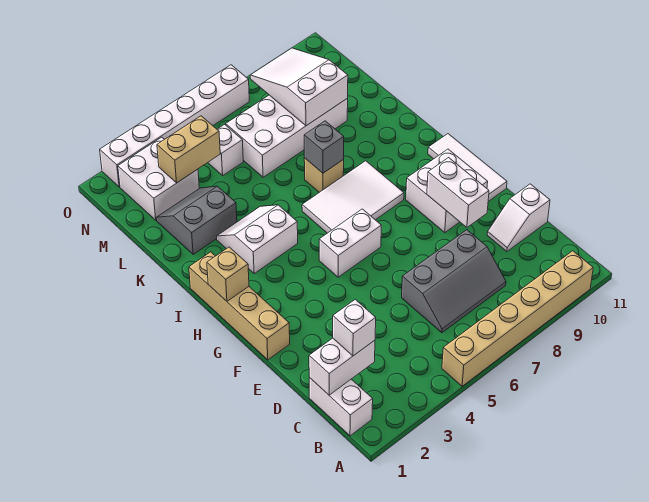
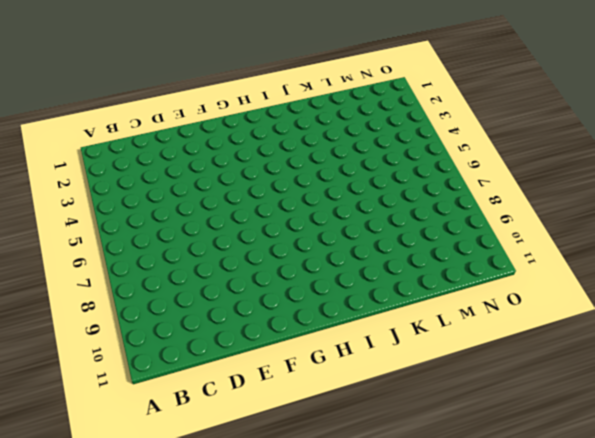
none -> tan 1x6 brick [442,251,593,386]
none -> white 1x2 brick [309,378,373,436]
none -> grey 2x3 slope [402,230,506,333]

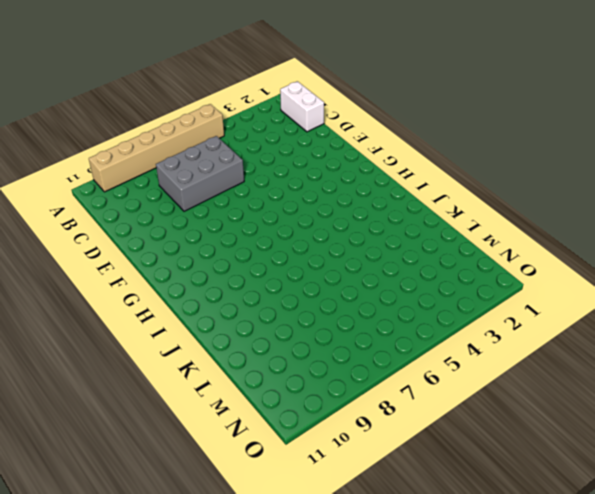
grey 2x3 brick [156,136,244,211] -> grey 2x3 slope [402,230,506,333]
none -> white 1x2 slope [487,184,550,251]
none -> tan 1x4 brick [189,252,290,360]
none -> white 2x2 brick [406,149,488,233]

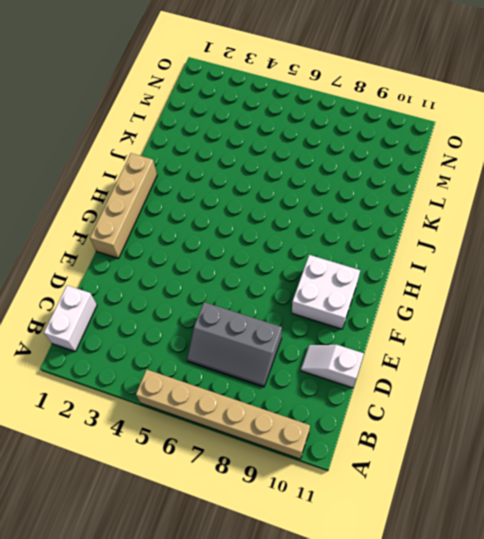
none -> white 1x3 tile [428,134,507,201]
none -> white 1x2 brick [319,209,381,277]
none -> white 2x3 tile [302,161,404,233]

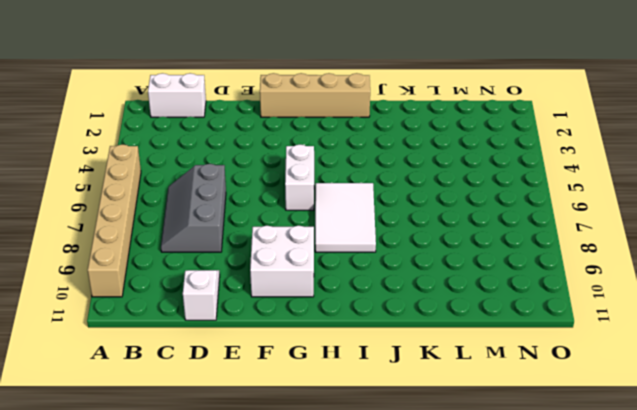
none -> white 1x3 tile [428,134,507,201]
none -> white 2x2 slope [217,205,298,273]
none -> tan 1x1 brick [304,158,344,192]

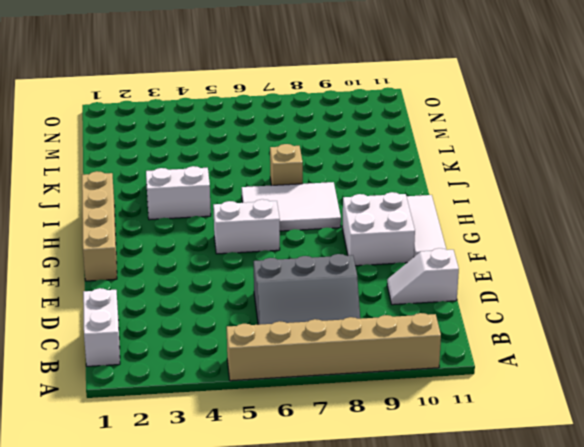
none -> grey 2x2 slope [156,186,237,254]
none -> white 2x4 brick [226,95,348,177]
none -> white 2x2 brick [118,137,199,220]

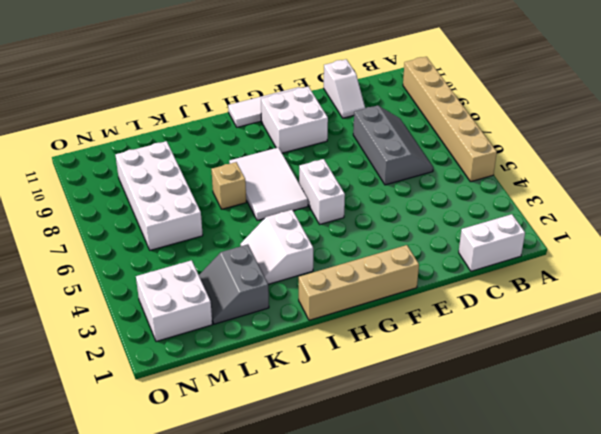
none -> white 1x1 brick [208,124,243,175]
none -> white 1x6 brick [100,65,249,187]
none -> white 1x2 brick [309,338,375,395]

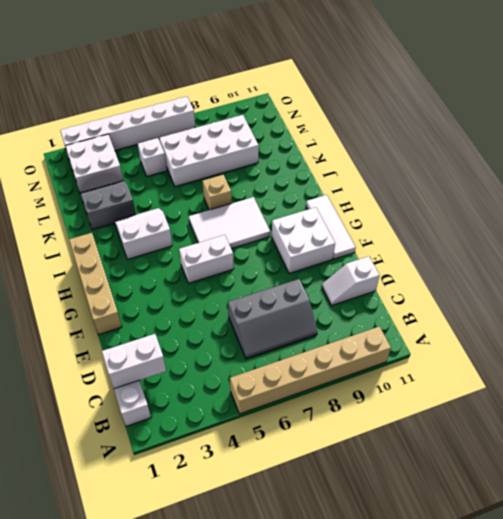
none -> white 1x2 brick [427,158,489,227]
none -> tan 1x1 brick [207,247,249,301]
none -> grey 1x1 brick [304,121,344,173]

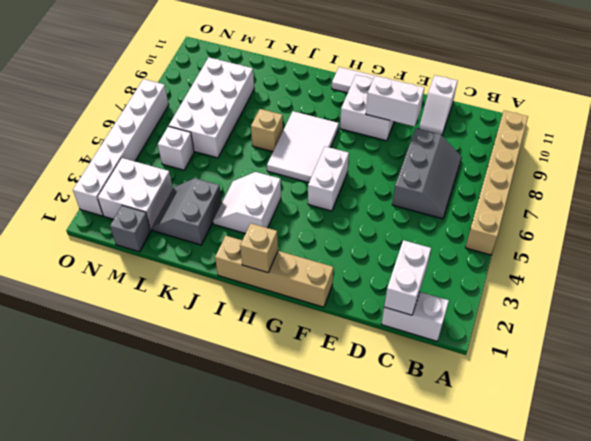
grey 1x1 brick [110,206,151,252] -> grey 1x1 brick moved to [304,121,344,173]
none -> white 2x3 slope [250,48,348,126]
none -> tan 1x2 brick [157,116,220,183]
none -> white 1x1 brick [333,299,376,356]

